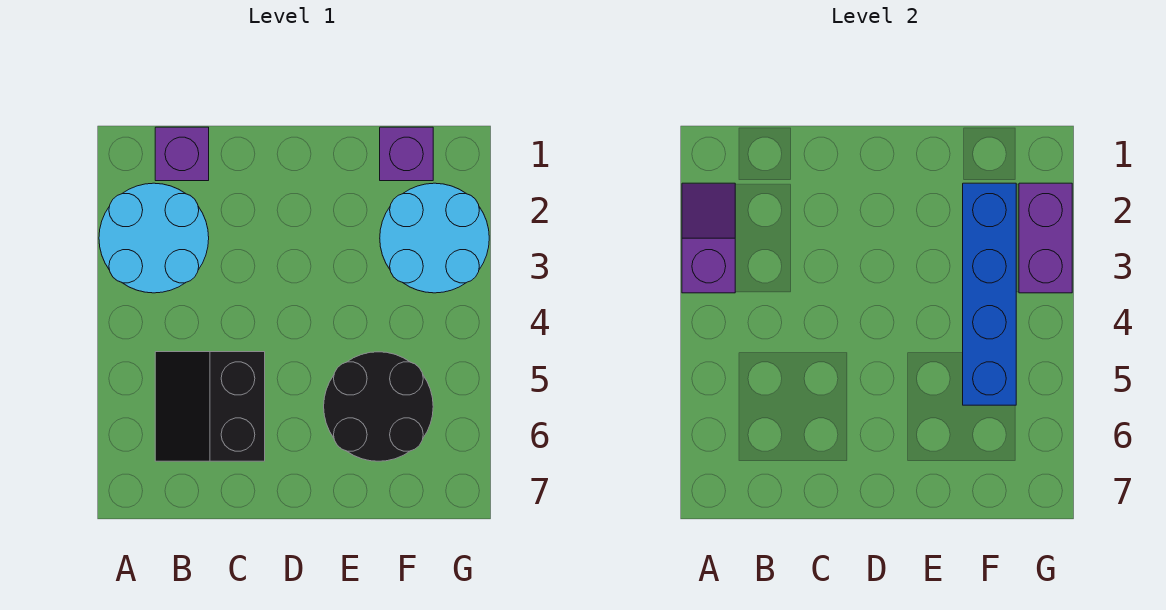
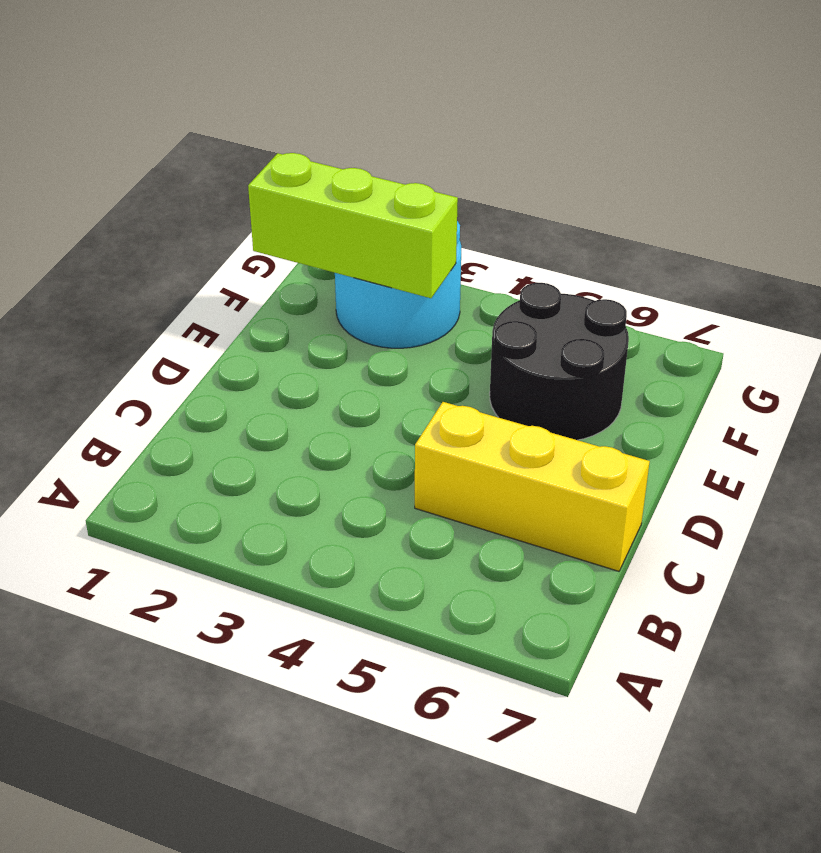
yellow 1x3 brick [415,402,650,571] -> black 2x2 slope [155,352,265,461]
lime 1x3 brick [248,153,458,298] -> blue 1x4 brick [963,183,1016,405]
none -> cyan 2x2 round brick [99,183,209,293]
none -> purple 1x1 brick [155,127,209,181]

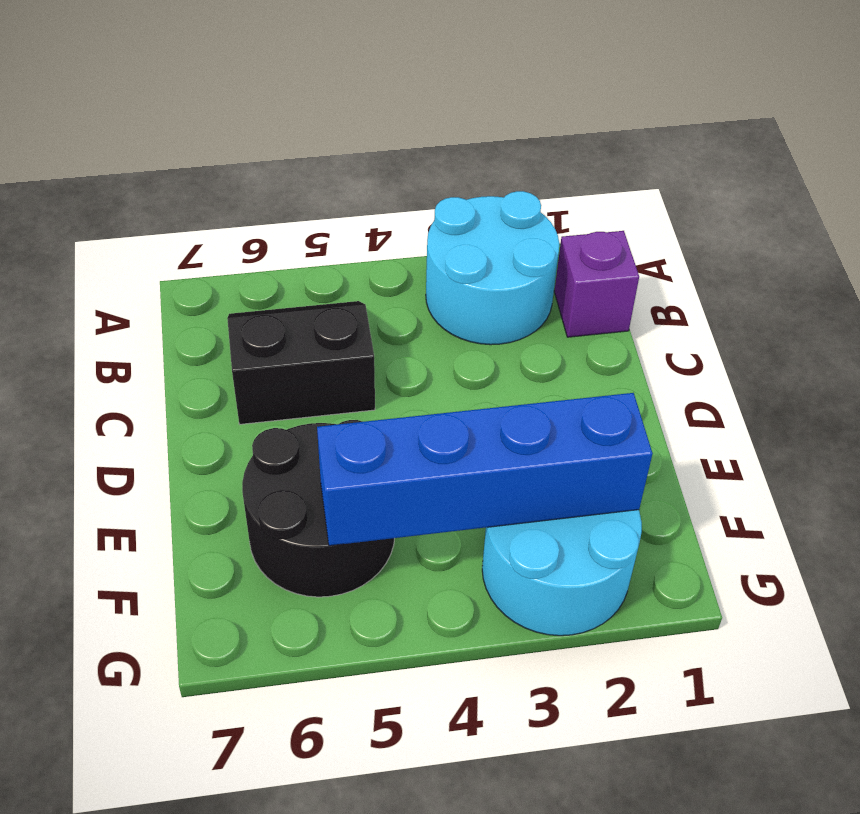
none -> purple 1x1 brick [380,127,433,181]
none -> purple 1x2 slope [682,183,735,293]

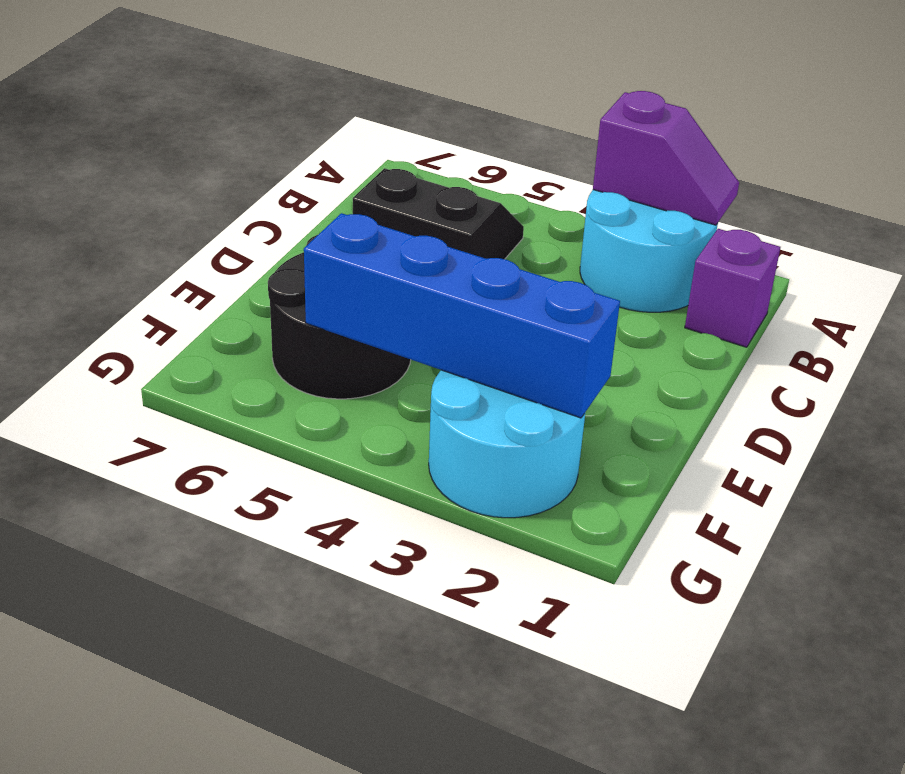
none -> purple 1x1 brick [380,127,433,181]
none -> purple 1x2 brick [1019,183,1072,293]

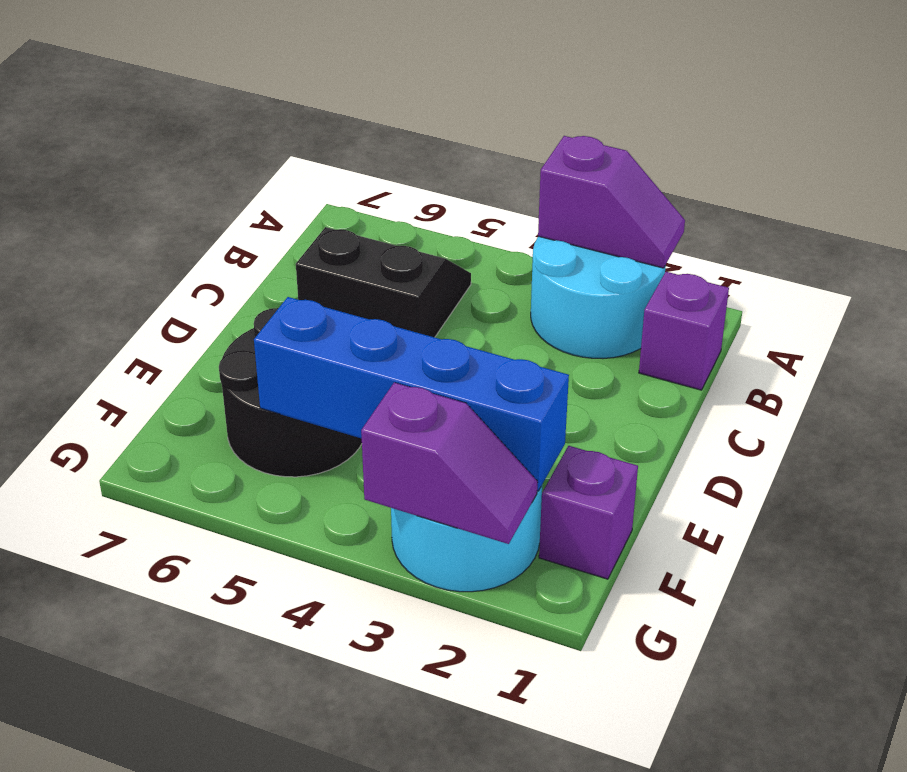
purple 1x2 slope [361,383,538,544] -> purple 1x2 brick [1019,183,1072,293]

